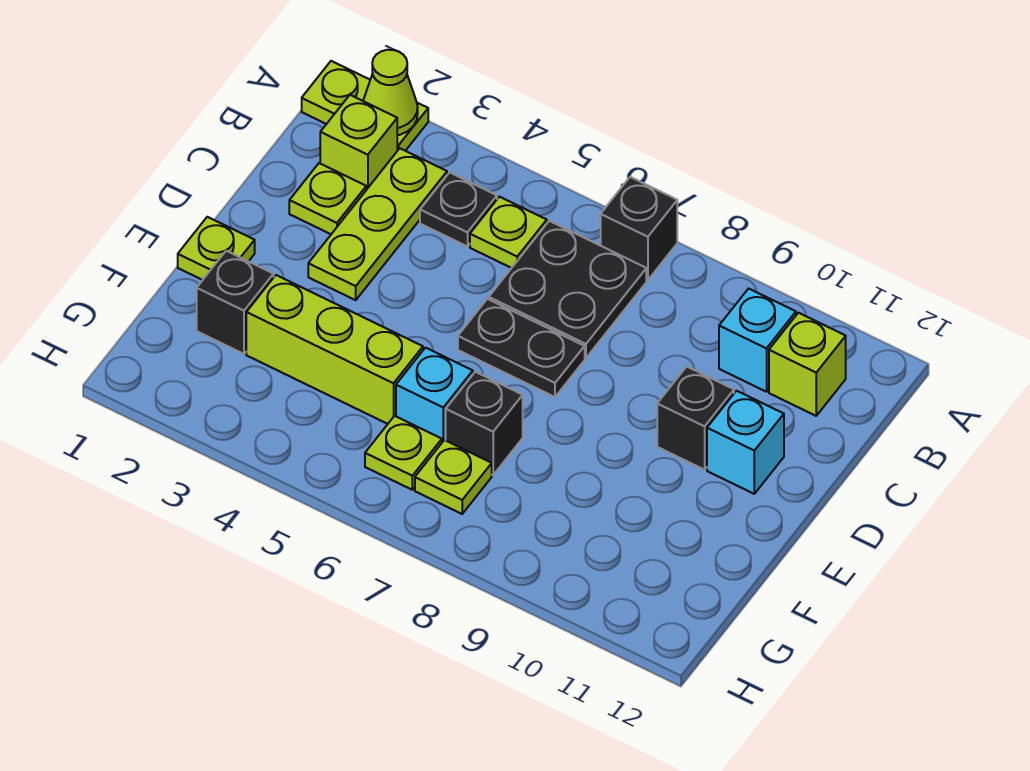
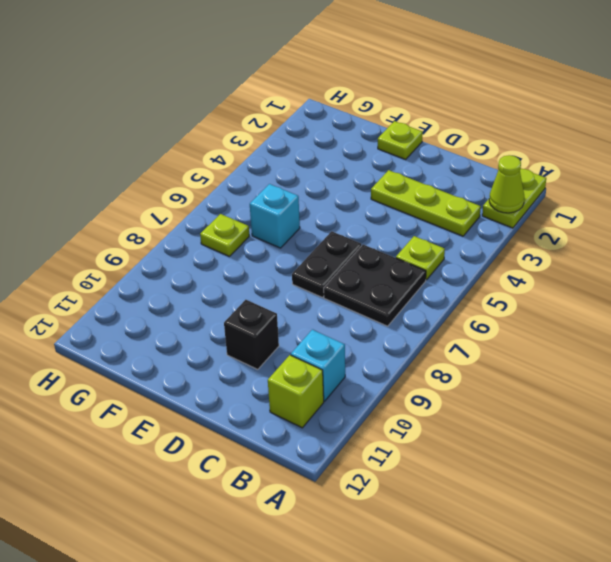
none -> black 1x1 brick [601,177,677,280]
none -> lime 1x1 brick [320,95,397,190]
none -> black 1x1 plate [420,172,497,247]

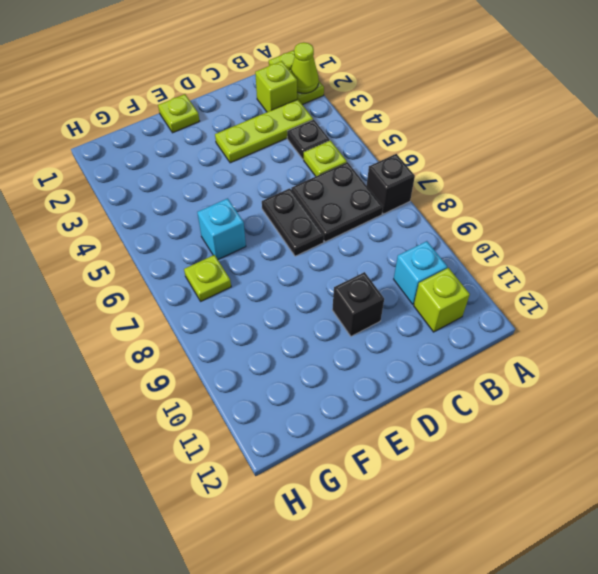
none -> lime 1x1 plate [289,163,366,234]
none -> cyan 1x1 brick [707,391,784,494]
none -> black 1x1 brick [197,251,274,354]

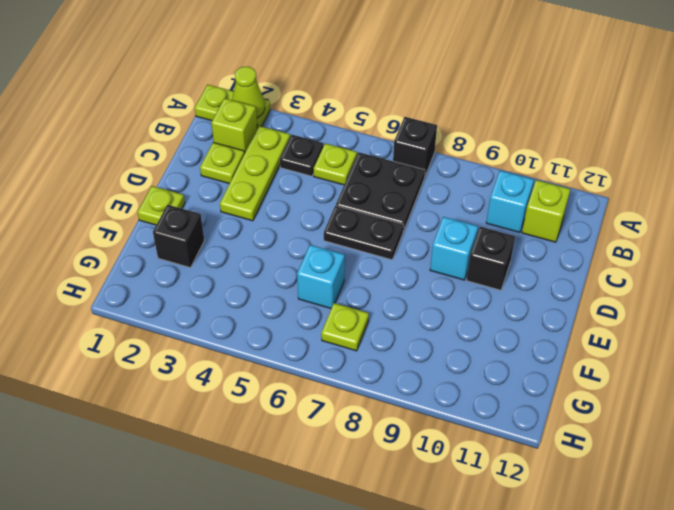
cyan 1x1 brick [430,217,478,280] -> cyan 1x1 brick moved to [707,391,784,494]
none -> lime 1x3 brick [246,275,423,424]
none -> black 1x1 brick [446,372,523,475]
none -> lime 1x1 plate [365,416,442,490]

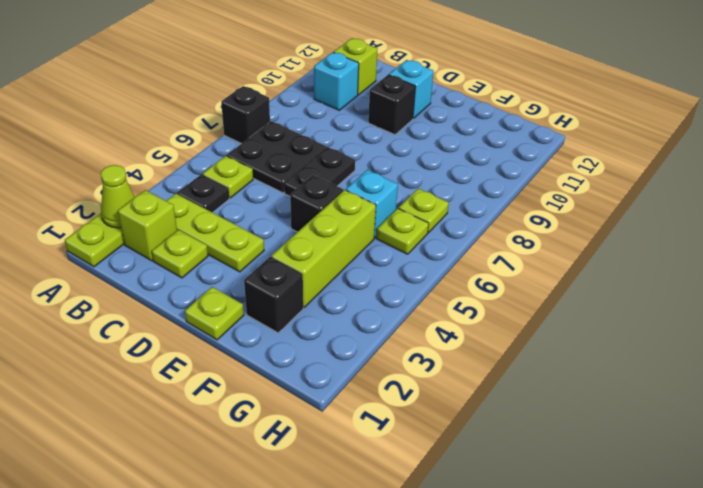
black 1x1 brick [290,175,343,232] -> black 1x1 brick moved to [446,372,523,475]

